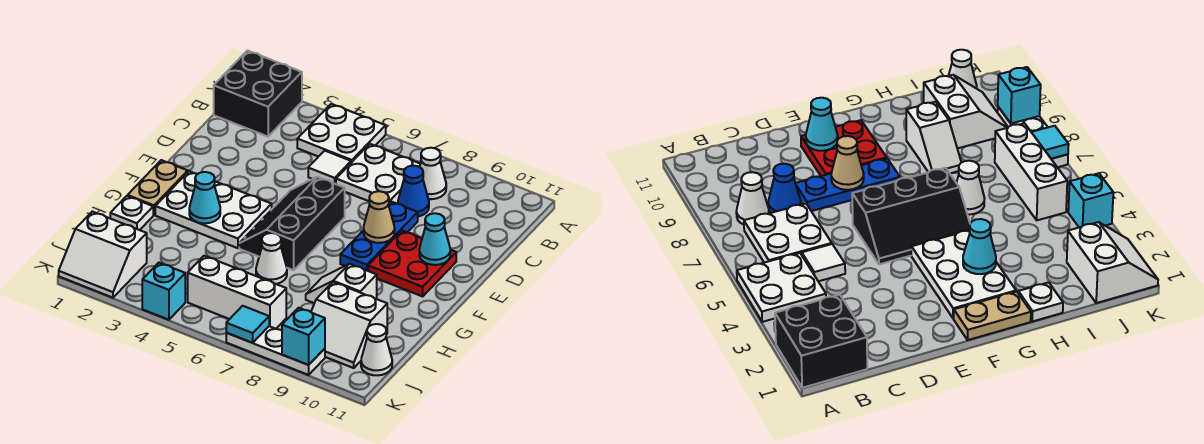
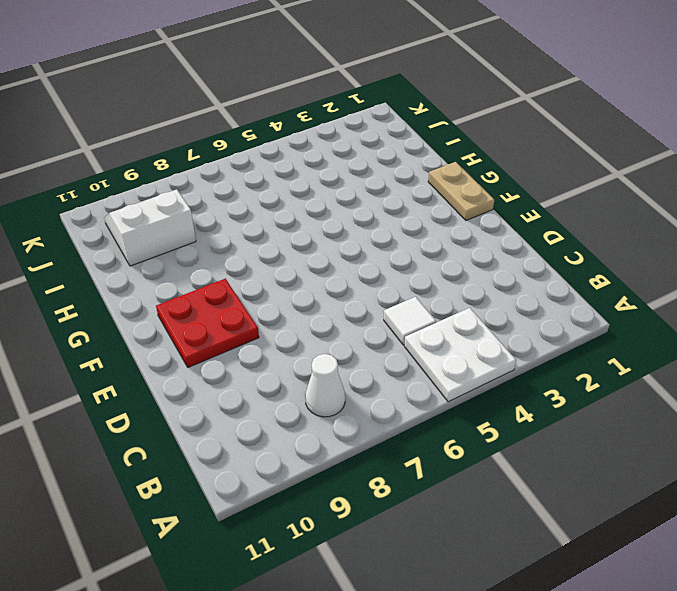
none -> black 2x2 brick [214,51,302,137]
none -> white 2x2 plate [336,144,420,204]
none -> blue 1x1 cone [398,166,429,217]

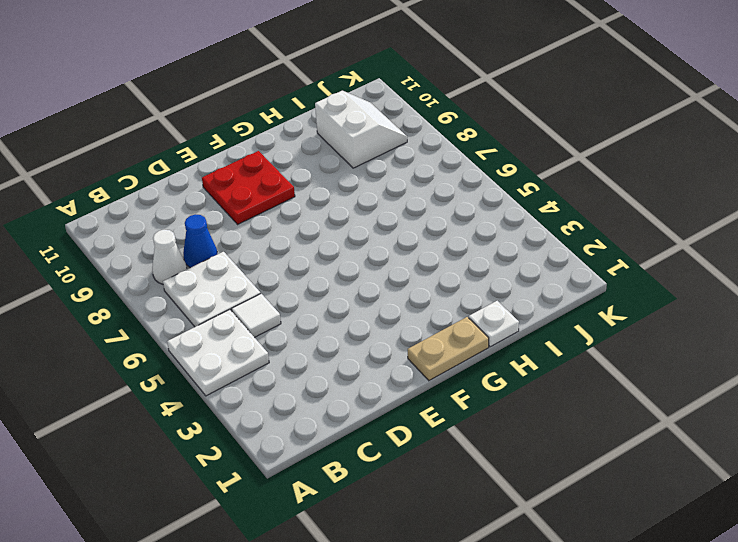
none -> black 2x2 brick [214,51,302,137]
none -> blue 1x3 plate [340,202,418,271]
none -> black 2x3 slope [239,177,345,270]

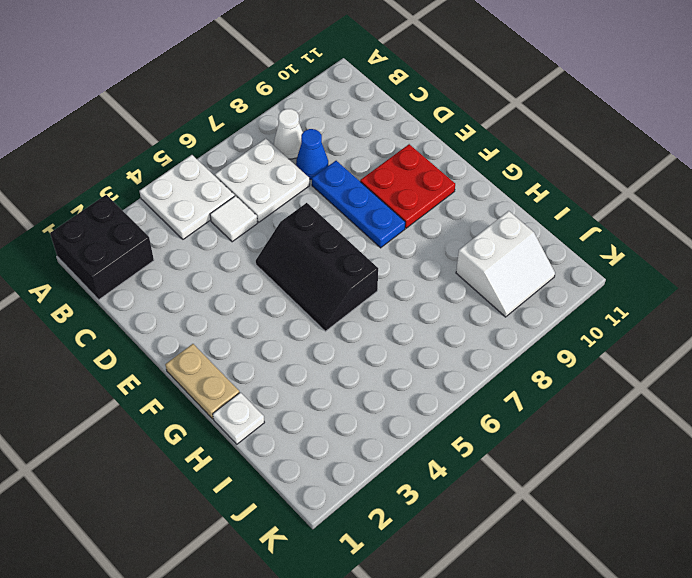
none -> white 2x3 plate [155,171,272,248]
none -> white 1x1 cone [256,233,287,284]
none -> white 1x2 slope [306,264,377,303]

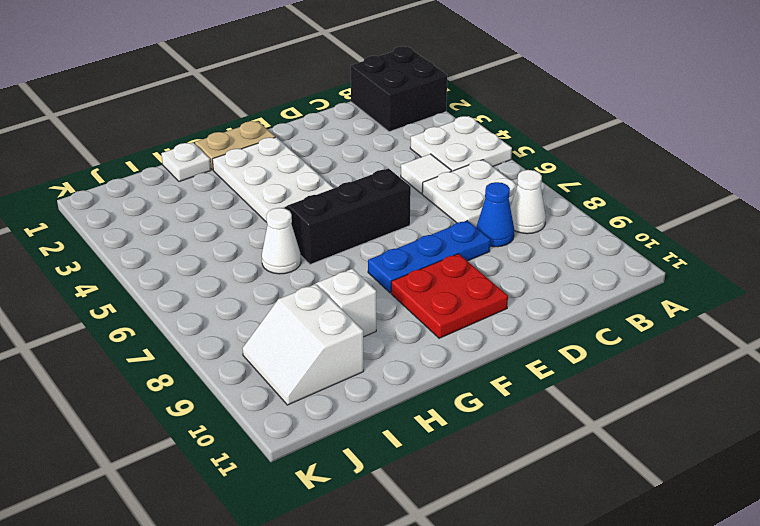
none -> white 2x2 slope [59,212,147,298]
none -> white 1x3 brick [188,256,286,329]
none -> white 1x1 cone [361,324,392,375]

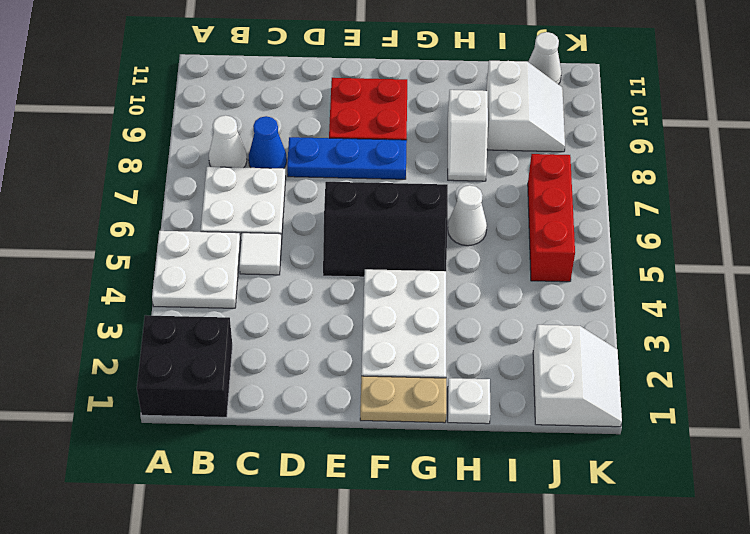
red 1x3 brick [528,154,575,282] -> white 1x3 brick [188,256,286,329]
none -> cyan 1x1 brick [142,263,185,320]
none -> white 1x3 plate [226,326,325,375]
none -> tan 1x1 cone [363,191,395,243]

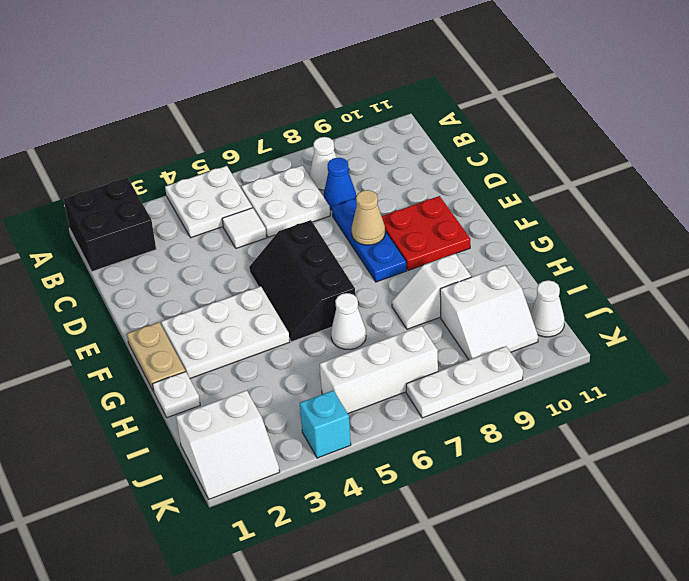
none -> cyan 1x1 cone [419,213,450,265]
none -> cyan 1x1 cone [189,172,220,223]
none -> cyan 1x1 tile [226,306,269,343]

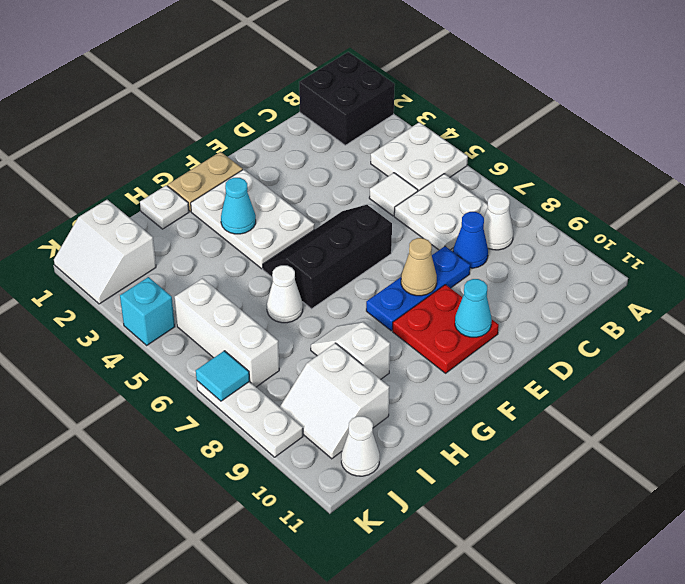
none -> cyan 1x1 brick [282,308,325,365]

